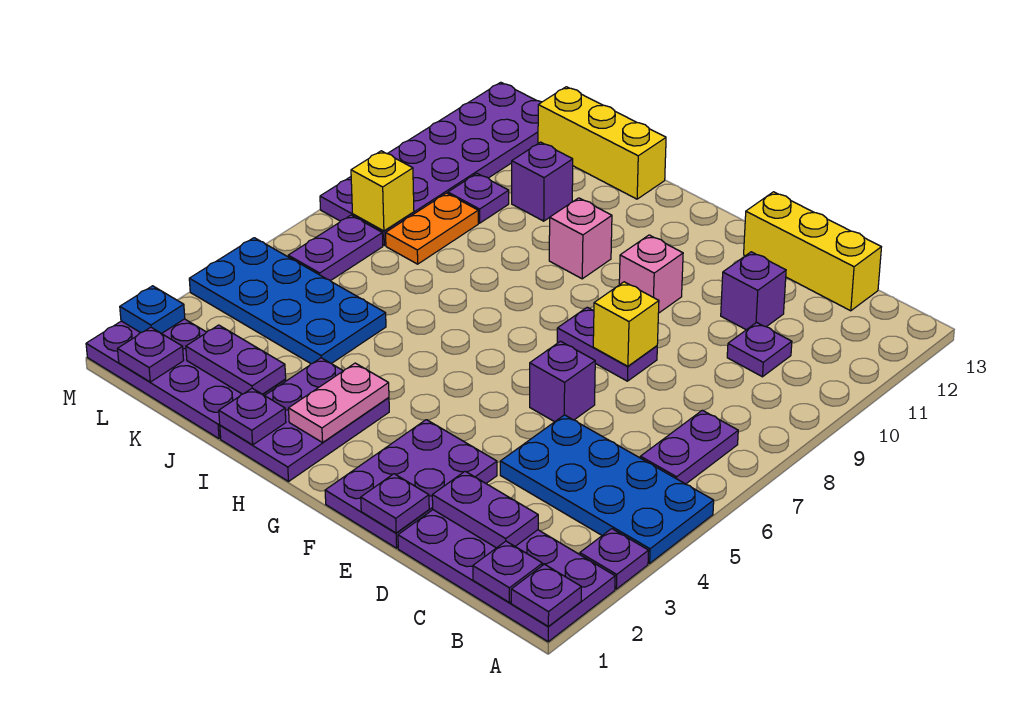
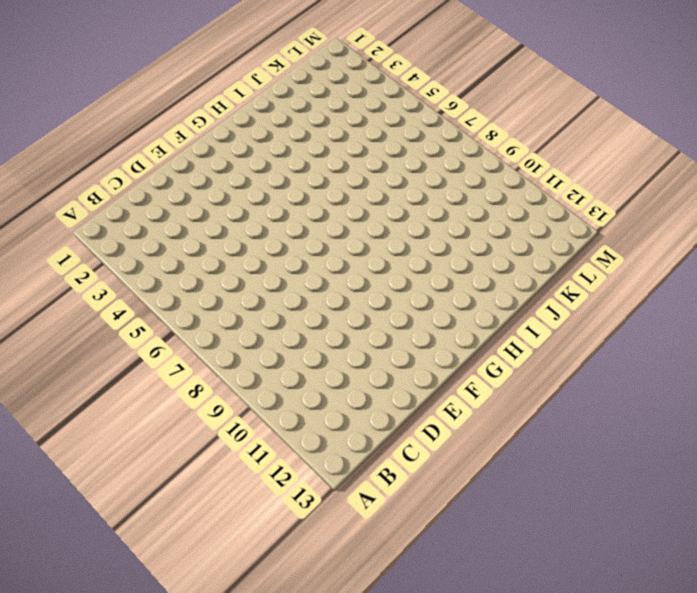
none -> purple 2x4 plate [398,510,615,642]
none -> purple 1x1 plate [580,529,649,589]
none -> blue 2x4 plate [500,415,714,563]
none -> purple 1x2 plate [640,410,738,484]

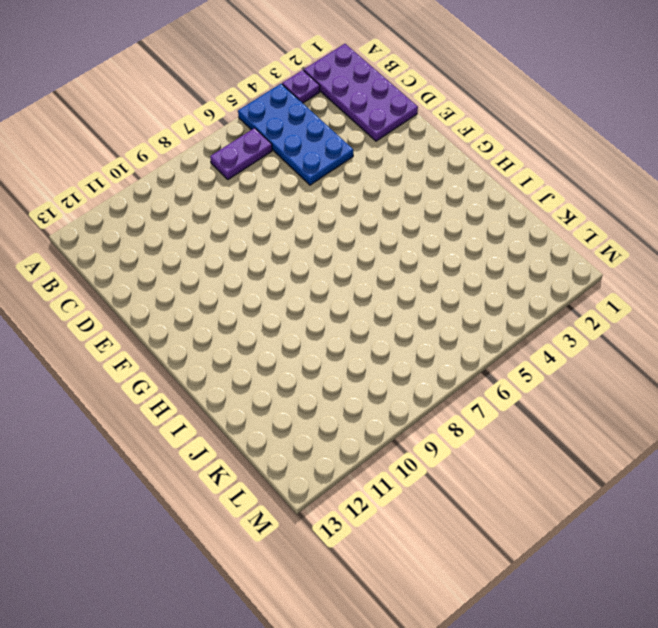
none -> purple 1x1 plate [727,323,792,377]
none -> yellow 1x3 brick [744,192,881,311]
none -> purple 1x1 brick [721,252,786,330]
none -> purple 2x3 plate [325,420,497,548]

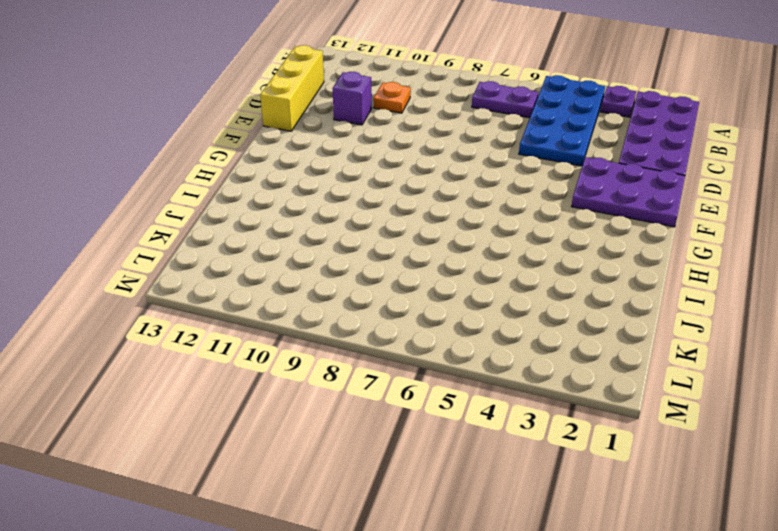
orange 1x1 plate [373,82,411,113] -> purple 1x1 plate [727,323,792,377]
none -> purple 1x1 brick [530,341,595,422]
none -> purple 1x2 plate [557,307,657,381]
none -> pink 1x1 brick [619,235,683,313]
none -> purple 2x3 plate [220,358,389,481]

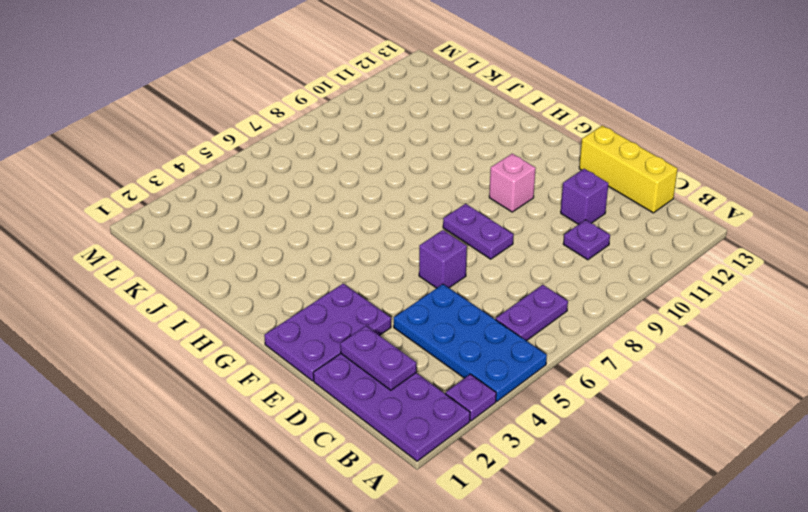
none -> purple 2x3 plate [220,358,389,481]
none -> pink 1x1 brick [549,198,612,279]
none -> yellow 1x3 brick [538,87,666,199]
none -> purple 2x4 plate [86,319,286,439]

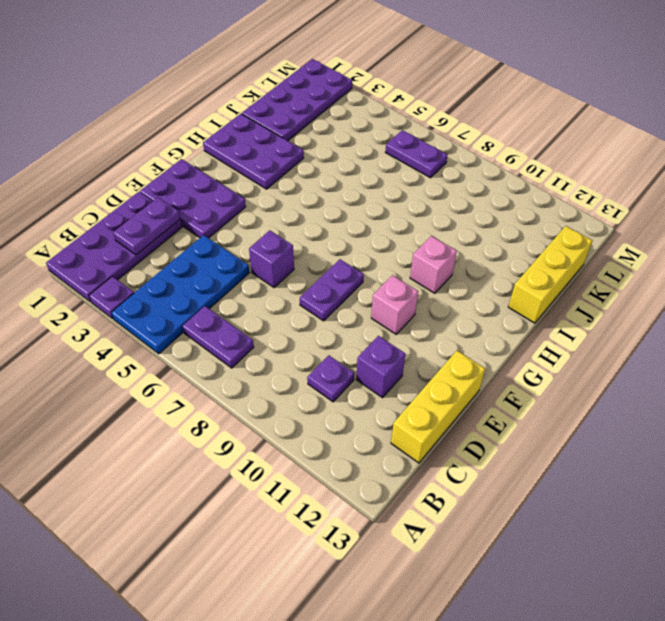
none -> blue 2x4 plate [189,238,386,364]
none -> purple 1x1 brick [512,142,573,221]
none -> orange 1x2 plate [386,193,478,264]
none -> purple 1x1 plate [448,174,509,223]

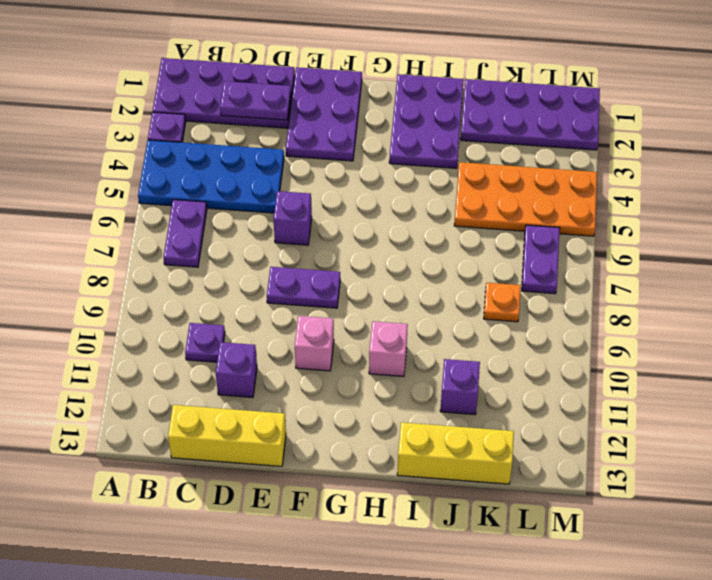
orange 2x4 plate [454,162,597,236] -> blue 2x4 plate [189,238,386,364]
orange 1x1 plate [484,283,521,322] -> orange 1x2 plate [386,193,478,264]
none -> purple 1x1 plate [448,174,509,223]
none -> purple 2x6 plate [320,82,541,245]
none -> purple 1x1 plate [511,564,581,627]
none -> purple 1x1 plate [473,541,542,603]

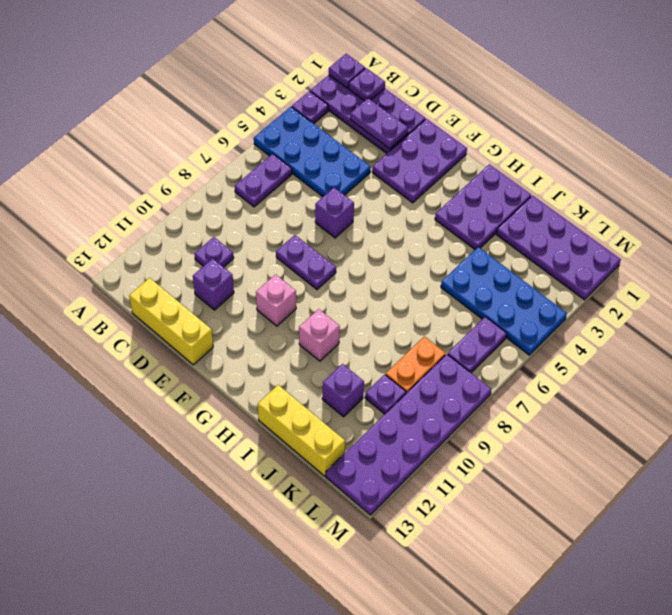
none -> purple 1x1 plate [361,474,429,533]
none -> yellow 1x1 brick [593,282,659,366]
none -> pink 1x2 plate [288,363,389,442]
none -> purple 1x1 plate [219,388,286,445]

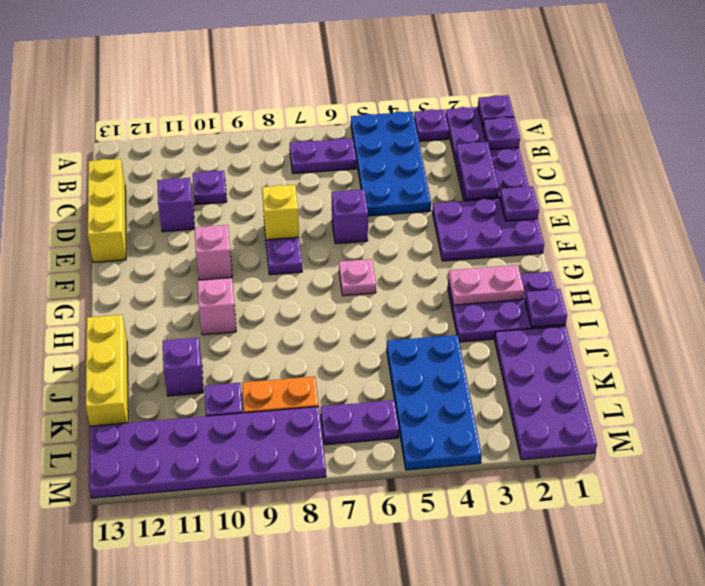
pink 1x1 plate [339,259,376,296] -> none
none -> purple 1x2 plate [186,325,286,394]
none -> purple 1x1 plate [118,327,184,382]
none -> yellow 1x1 brick [351,151,414,231]
none -> blue 1x1 plate [120,286,185,334]

